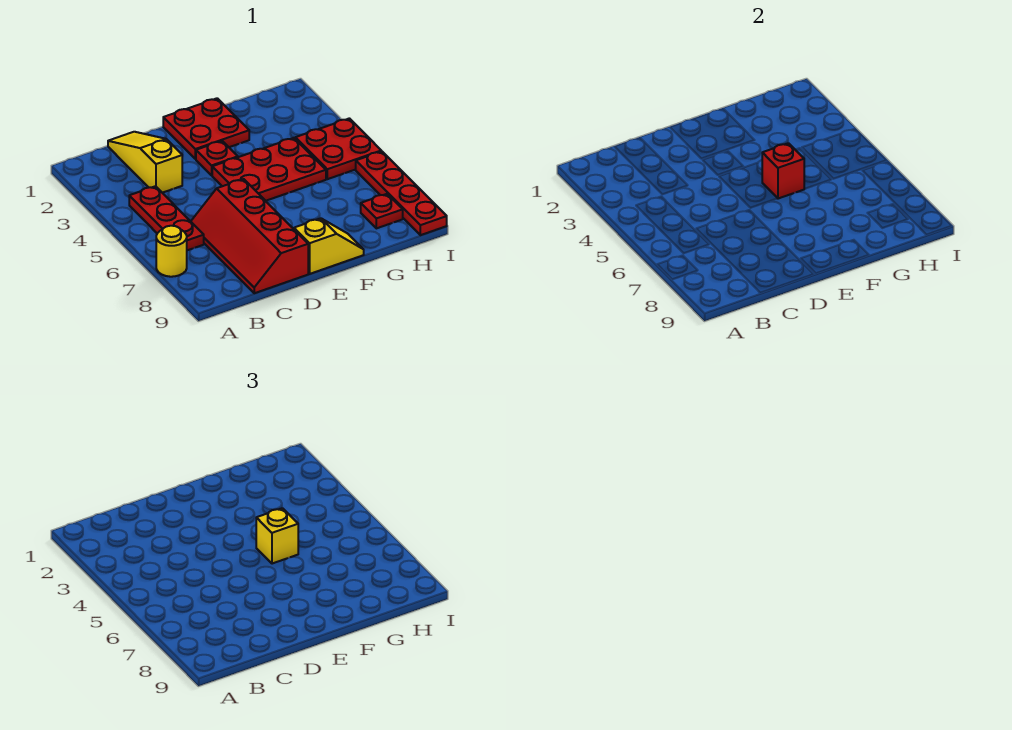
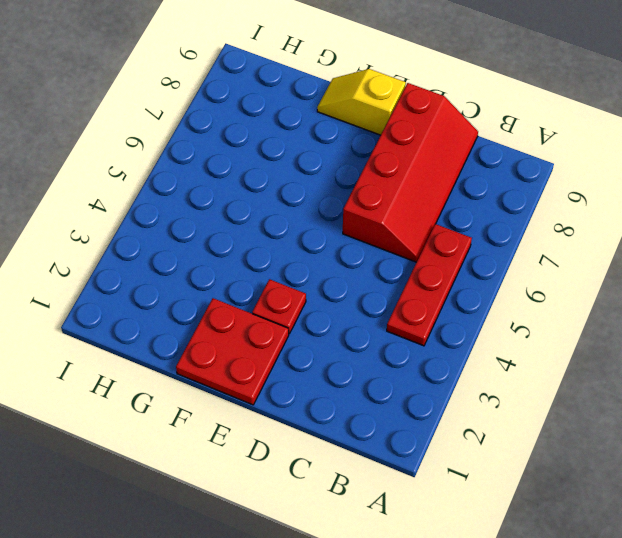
none -> yellow 1x1 round brick [156,226,187,277]
none -> yellow 1x3 slope [108,132,182,193]
none -> red 2x3 plate [212,138,326,201]

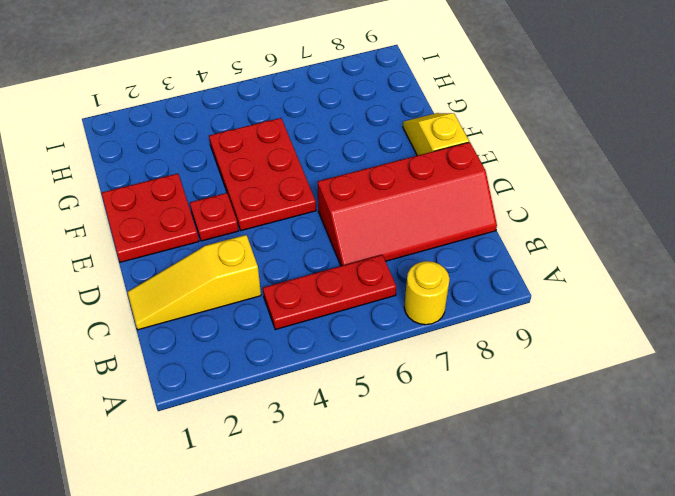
none -> red 2x2 plate [295,118,381,179]
none -> red 1x1 plate [361,194,403,228]
none -> red 1x4 plate [356,151,447,235]

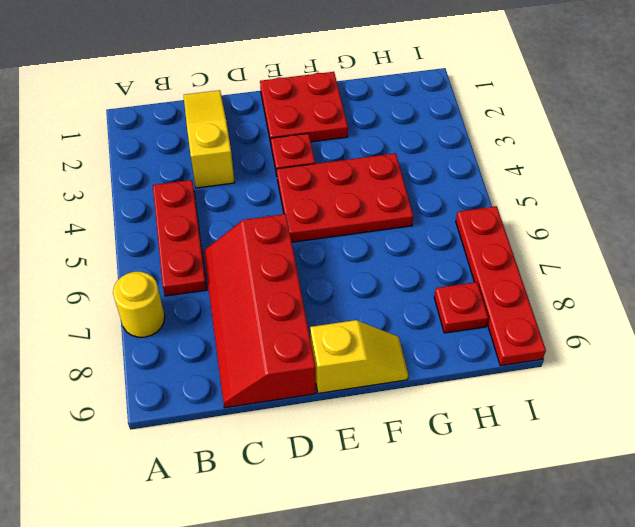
none -> red 2x2 plate [295,118,381,179]
none -> red 1x1 brick [762,143,804,199]
none -> yellow 1x1 brick [256,508,298,564]

